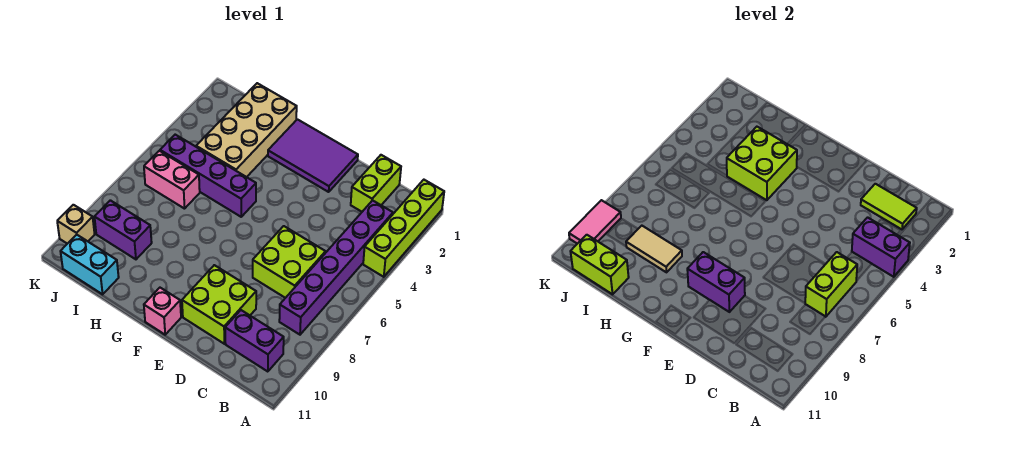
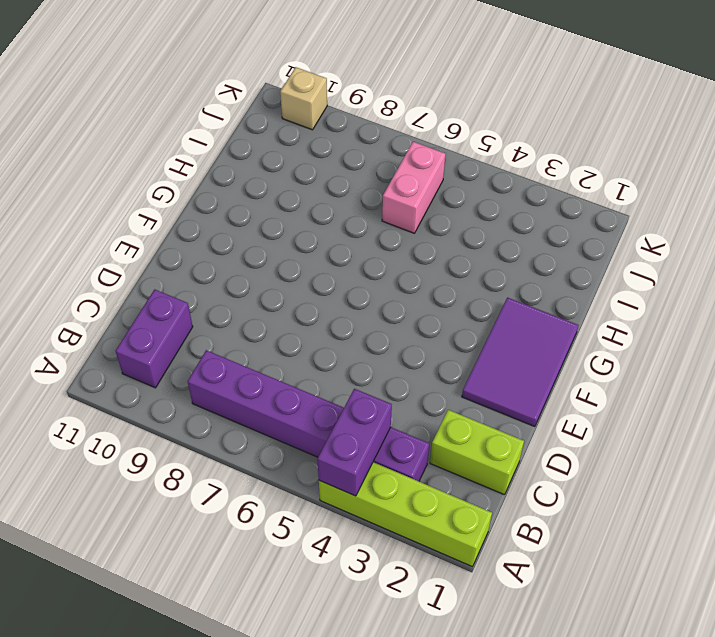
none -> lime 2x2 brick [253,226,326,298]
none -> lime 2x2 brick [182,265,256,344]
none -> pink 1x1 brick [144,288,181,335]

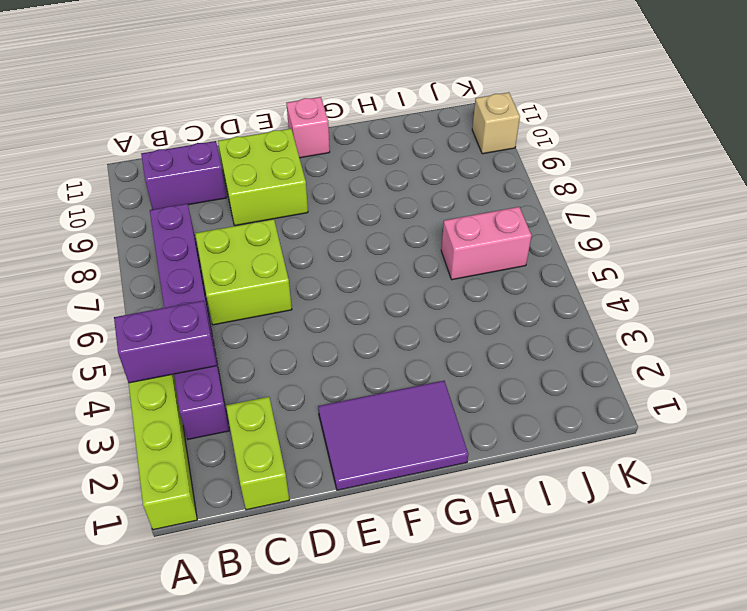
none -> purple 1x4 brick [160,135,256,217]
none -> tan 2x4 brick [196,83,297,177]
none -> purple 1x2 brick [95,200,152,259]

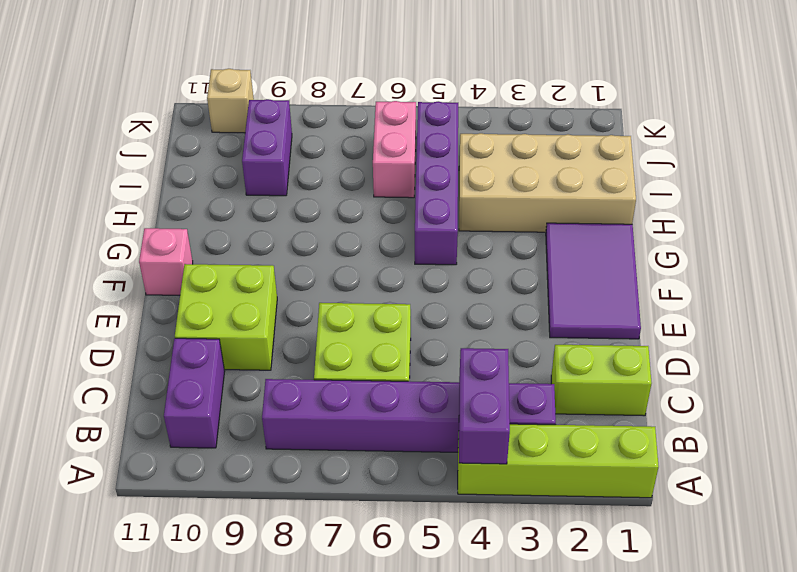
none -> cyan 1x2 brick [60,235,119,294]
none -> lime 1x2 tile [861,184,917,229]
none -> lime 1x2 brick [805,252,857,317]

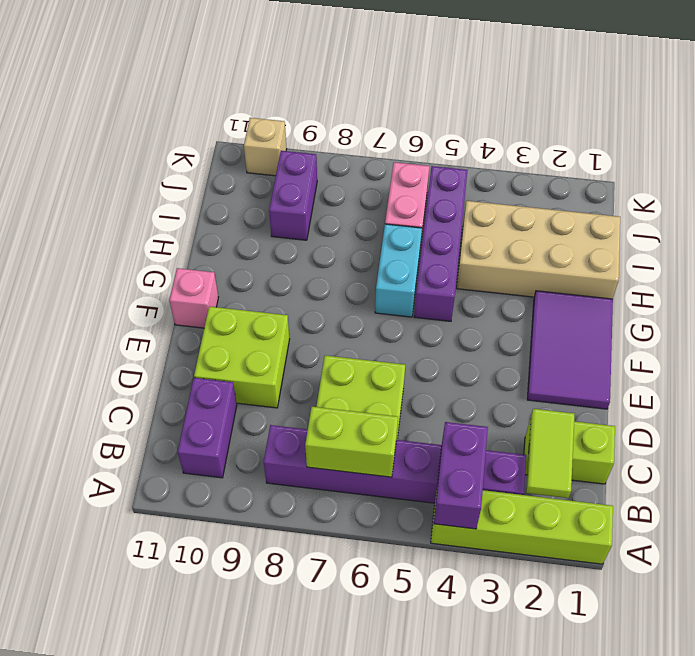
cyan 1x2 brick [375,224,422,317] -> cyan 1x2 brick moved to [60,235,119,294]
none -> purple 1x2 brick [687,252,745,312]
none -> lime 2x2 brick [727,127,797,200]
none -> tan 1x2 tile [626,226,682,272]

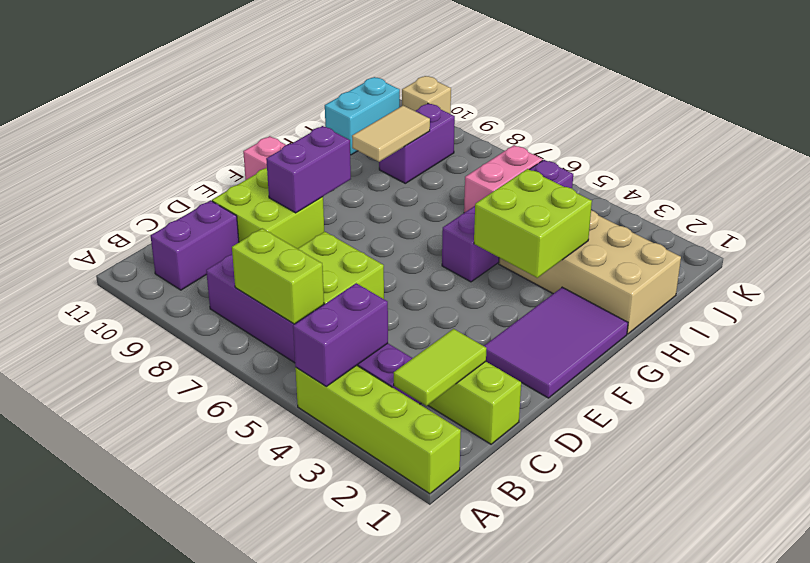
none -> lime 1x2 brick [570,235,629,294]
none -> pink 1x2 tile [569,200,621,244]

